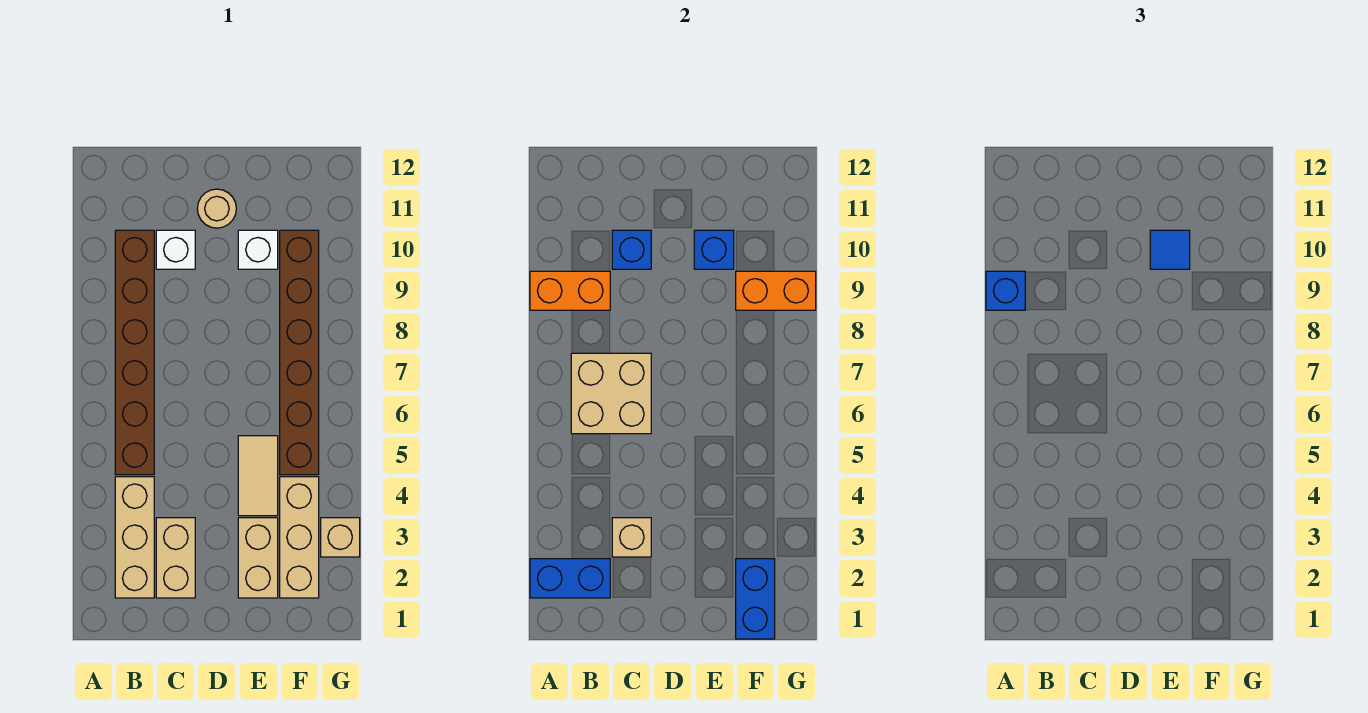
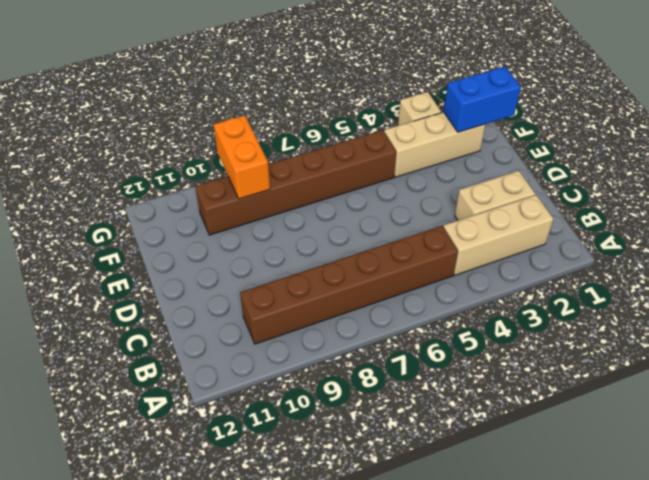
none -> white 1x1 brick [156,230,195,269]
none -> tan 1x1 round brick [197,189,236,228]
none -> tan 1x2 brick [238,518,278,598]

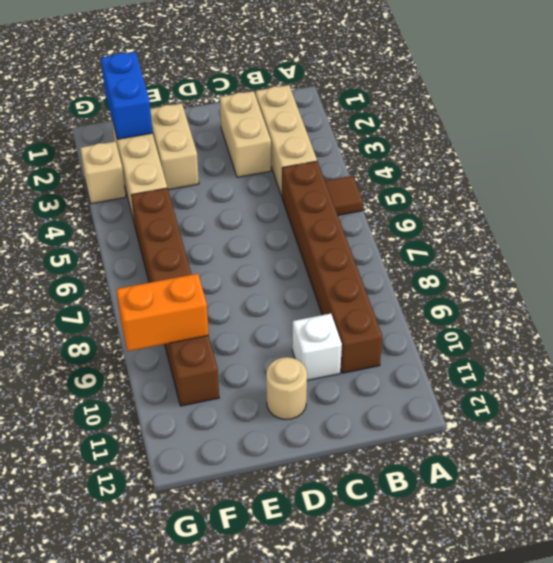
brown 1x1 tile [325,176,363,215] -> none
none -> tan 1x2 tile [238,436,278,516]
none -> white 1x1 brick [238,230,278,269]
none -> blue 1x2 brick [530,559,610,598]

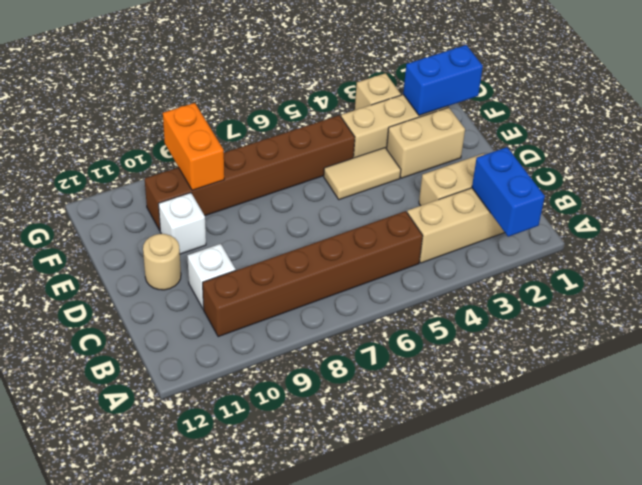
none -> orange 1x2 brick [530,271,610,310]
none -> tan 2x2 brick [571,353,651,434]
none -> tan 1x1 brick [612,518,651,557]

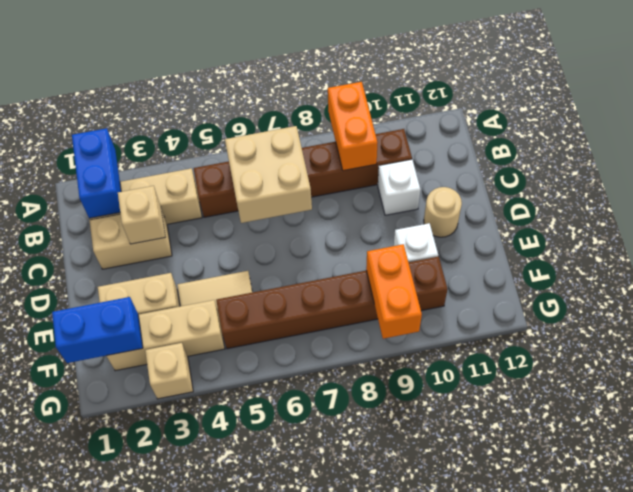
none -> blue 1x1 brick [612,230,651,269]
none -> blue 1x1 brick [694,230,734,269]
none -> blue 1x1 brick [986,271,1025,310]

